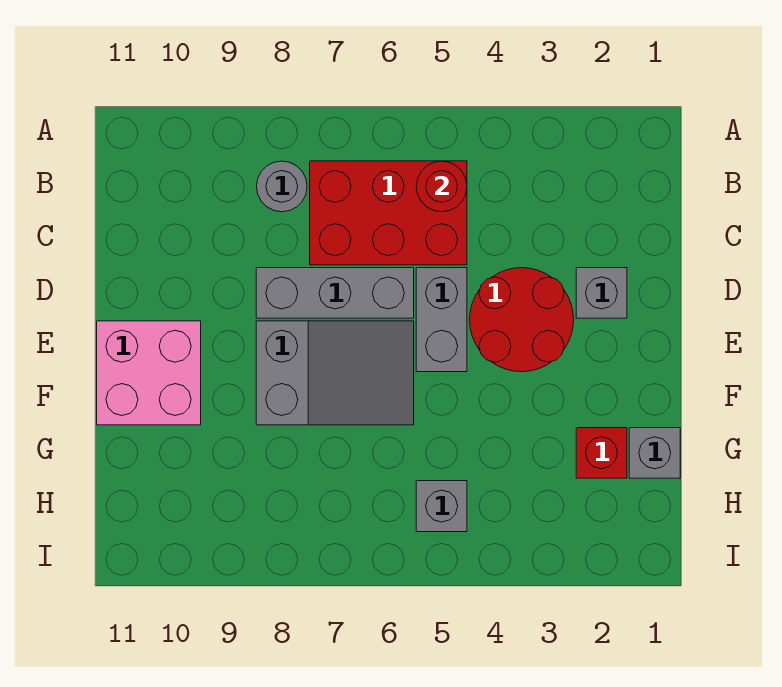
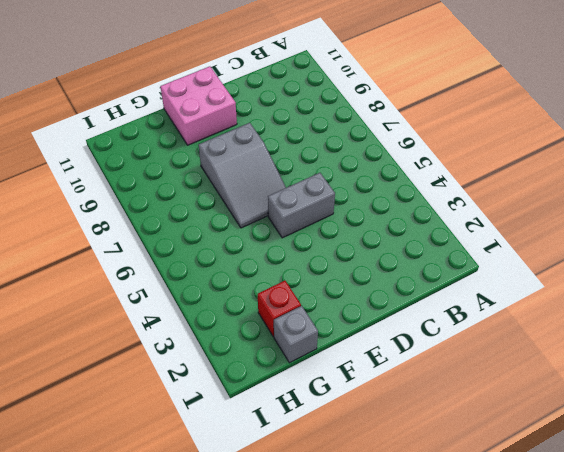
none -> red 2x3 brick [310,161,467,265]
none -> grey 1x1 round brick [257,161,307,212]
none -> grey 1x1 brick [576,268,627,318]

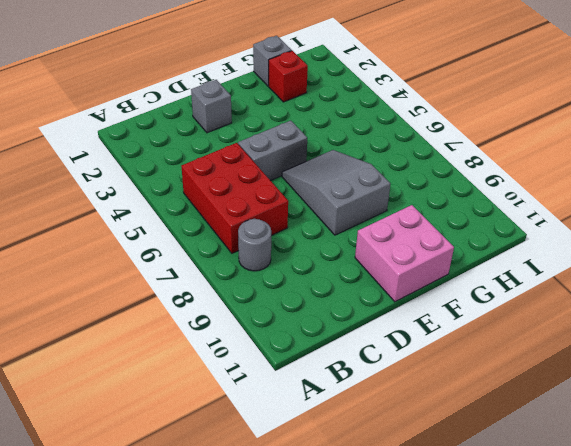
none -> red 2x2 round brick [470,268,574,372]
none -> grey 1x3 brick [256,268,414,318]
none -> grey 1x1 brick [416,481,467,532]

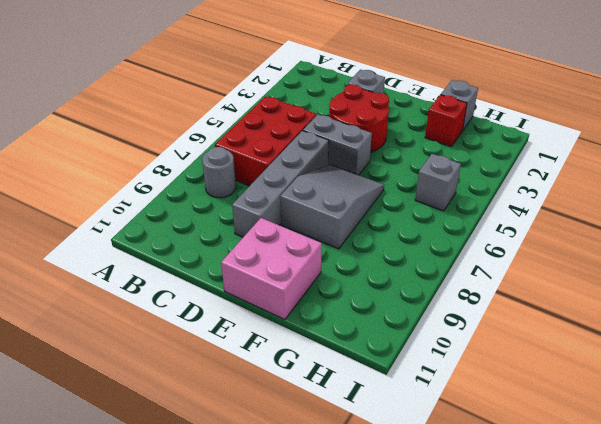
grey 1x4 brick [232,131,329,237] -> grey 1x3 brick [256,268,414,318]
none -> red 1x1 round brick [416,161,467,212]

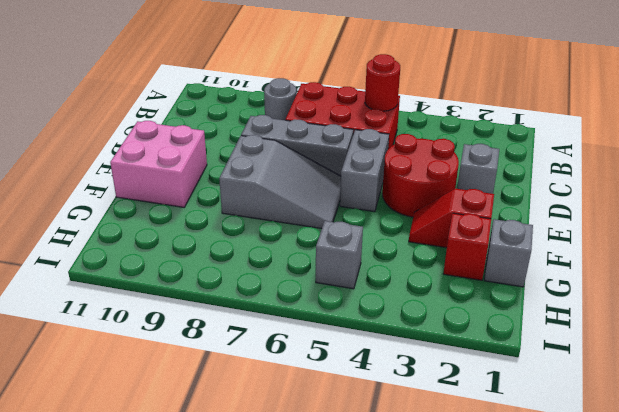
red 1x2 slope [409,189,494,248] -> none

